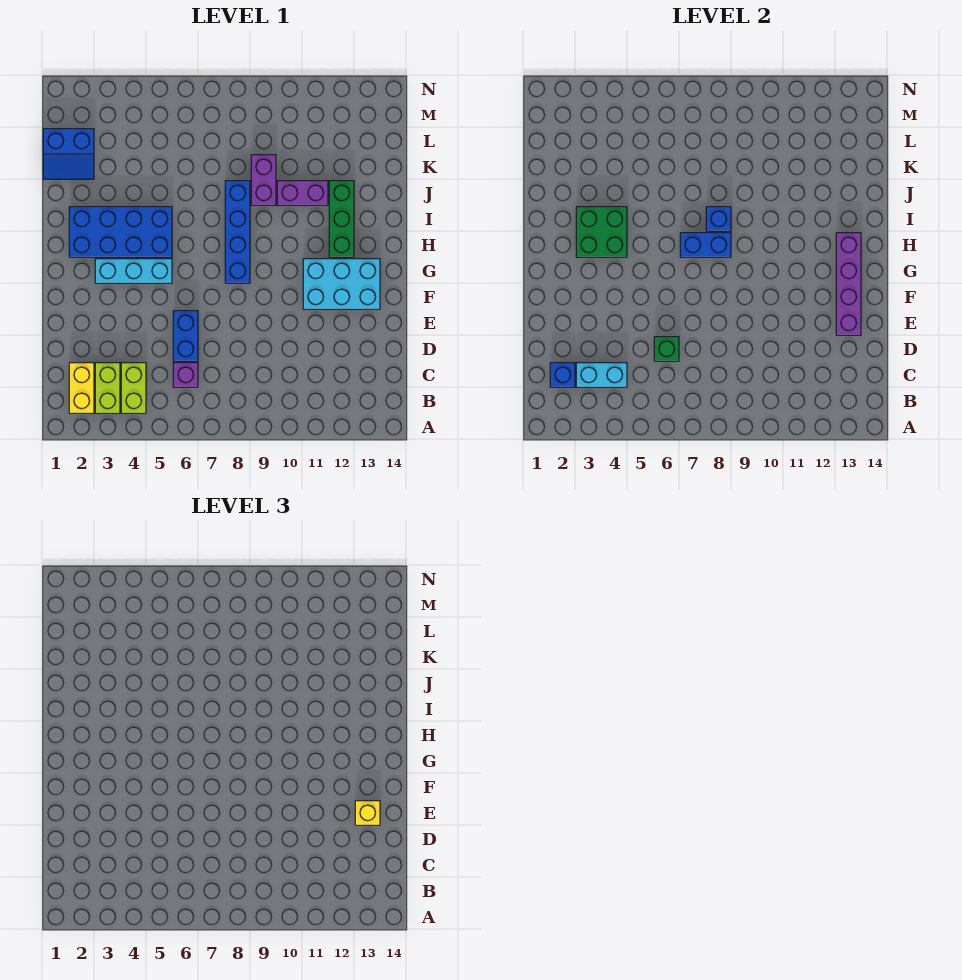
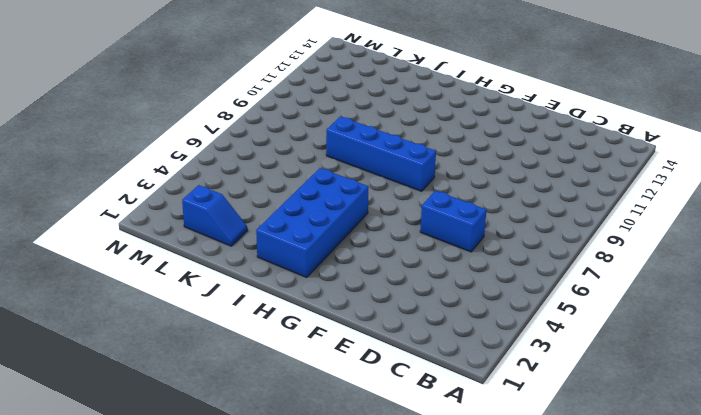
blue 1x2 slope [182,185,247,246] -> blue 2x2 slope [43,129,94,179]
none -> yellow 1x2 brick [69,363,94,413]
none -> lime 1x2 brick [95,363,120,413]
none -> lime 1x2 brick [121,363,146,413]

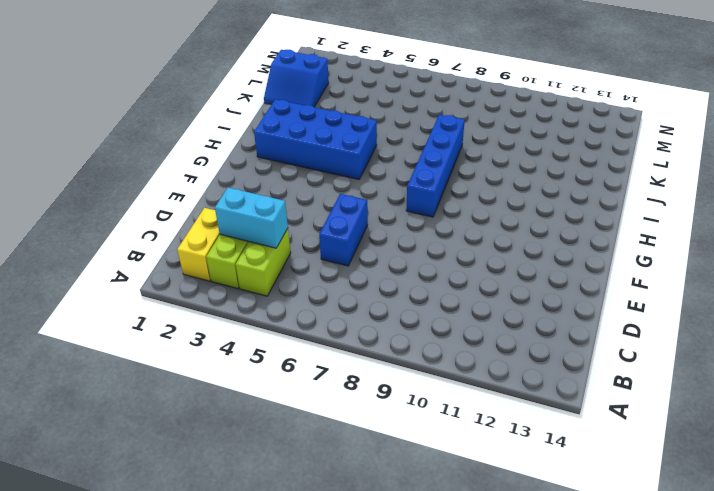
none -> purple 1x1 brick [173,363,198,387]
none -> cyan 2x3 brick [303,259,380,309]
none -> cyan 1x3 brick [95,259,172,283]

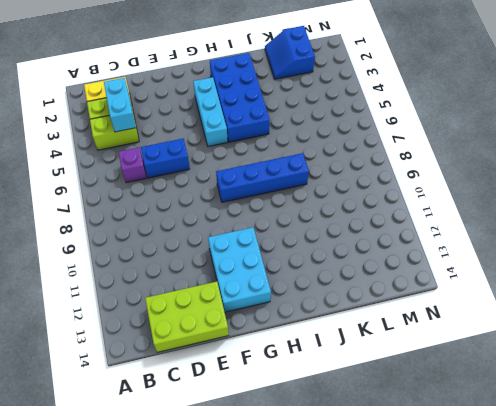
lime 2x3 brick [145,282,229,352] -> none
none -> green 1x3 brick [329,181,354,257]
none -> purple 1x2 brick [251,155,276,205]
none -> purple 1x2 brick [277,181,328,205]

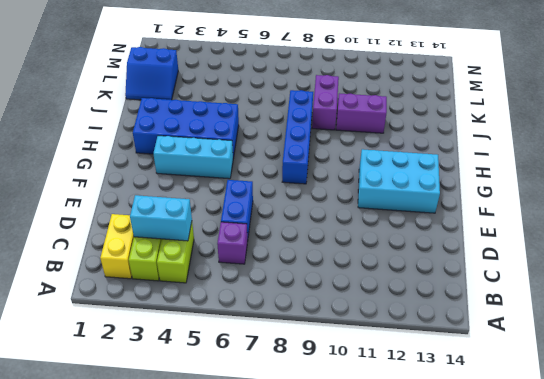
none -> green 1x3 brick [329,181,354,257]
none -> blue 1x1 brick [550,363,575,387]
none -> green 1x1 brick [654,337,679,361]

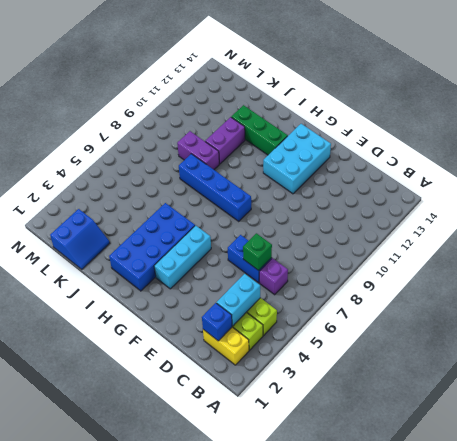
none -> purple 1x4 brick [836,233,861,335]
none -> green 2x2 brick [576,207,627,257]
none -> blue 1x2 brick [680,233,731,257]

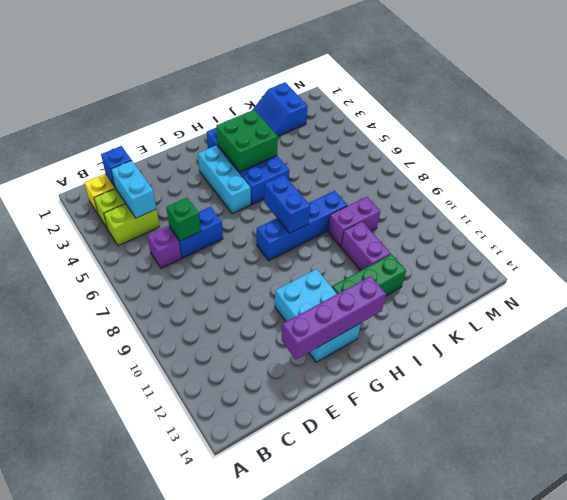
none -> blue 1x1 brick [706,207,731,231]
none -> yellow 1x1 brick [355,801,380,825]

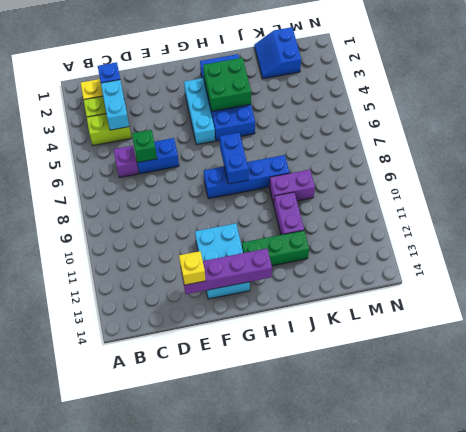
none -> blue 1x1 brick [706,207,731,231]

